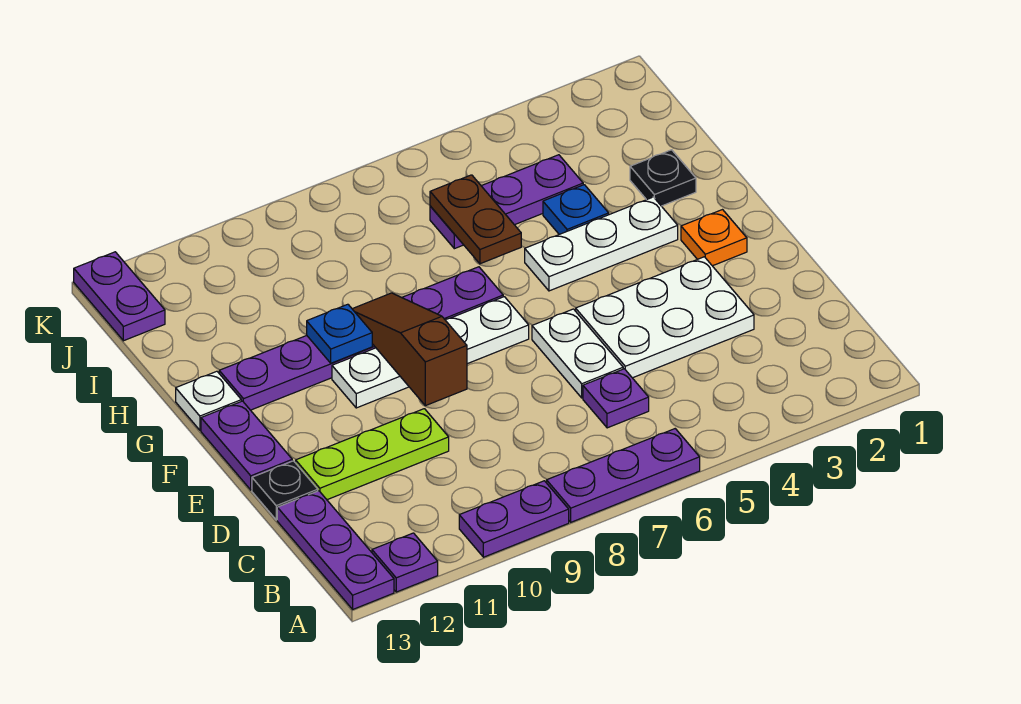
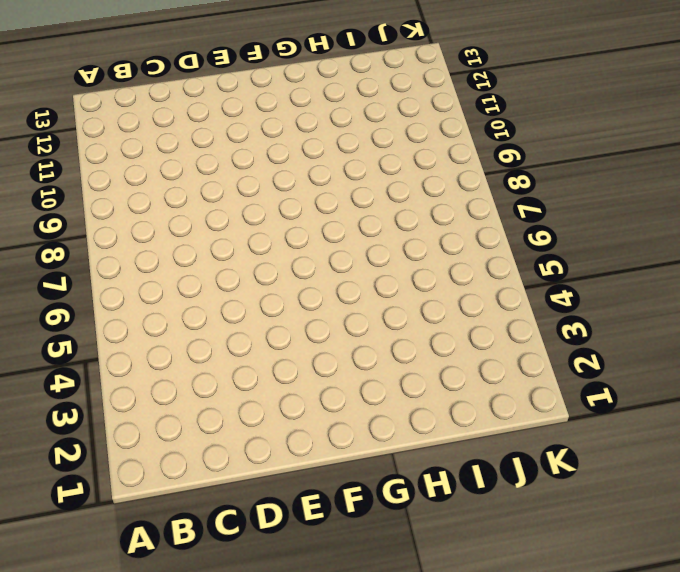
none -> purple 1x3 plate [547,429,700,522]
none -> purple 1x2 plate [459,481,569,557]
none -> purple 1x1 plate [372,533,438,592]

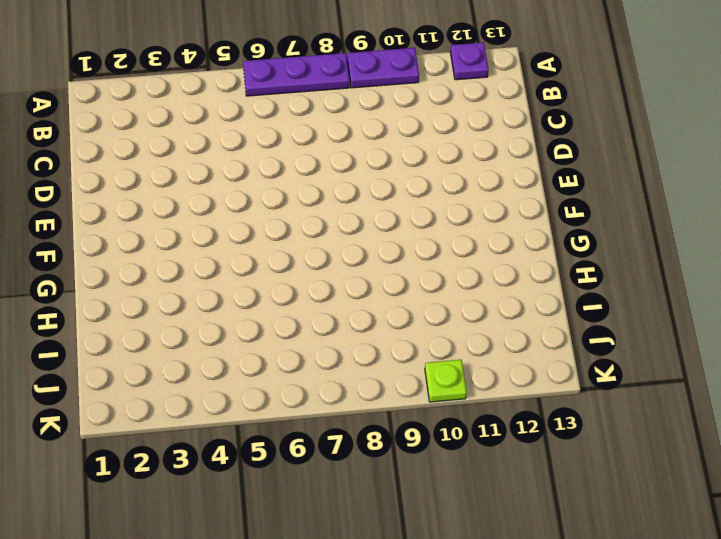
lime 1x1 plate [425,360,467,402] -> none
none -> purple 1x3 plate [277,491,394,609]
none -> purple 1x1 plate [583,369,649,428]
none -> white 2x3 plate [576,257,754,378]

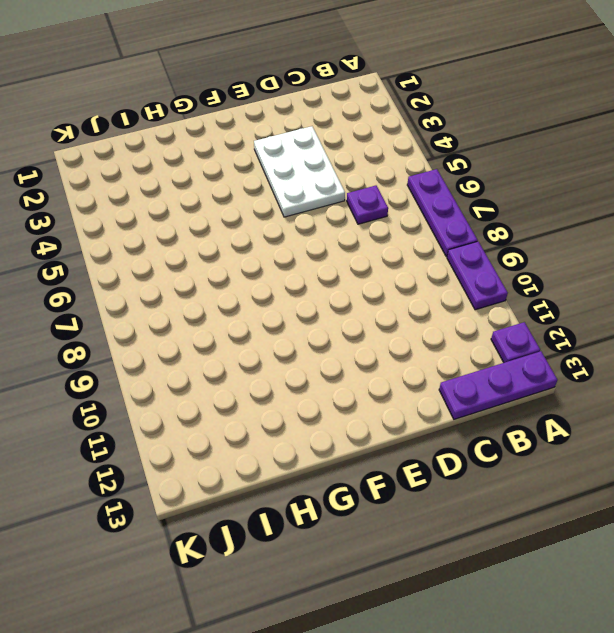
none -> white 1x2 plate [532,309,623,398]
none -> lime 1x3 plate [296,409,449,500]
none -> black 1x1 plate [252,461,318,520]

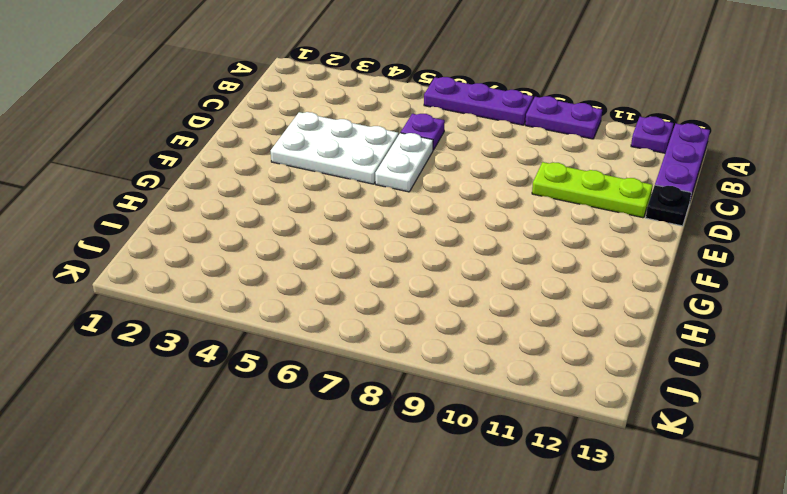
none -> purple 1x2 plate [201,401,292,490]
none -> orange 1x1 plate [681,210,747,266]
none -> white 1x4 plate [332,297,529,408]

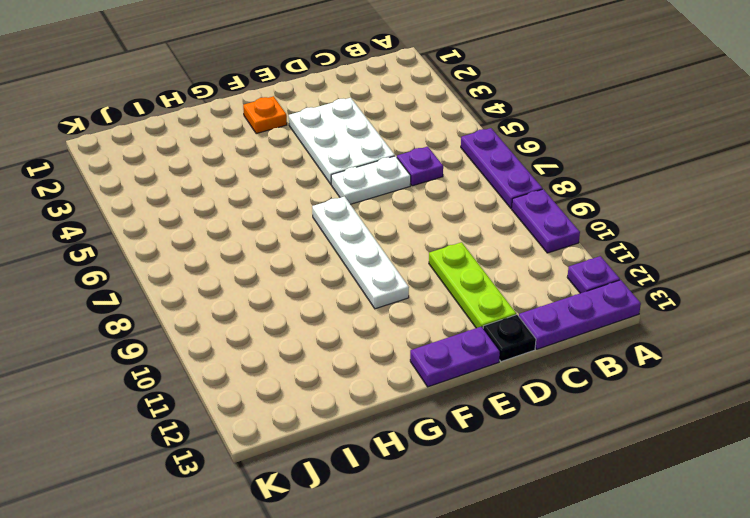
none -> white 1x3 plate [525,197,678,291]
none -> purple 1x6 plate [219,267,503,410]
none -> white 1x1 plate [176,371,241,430]

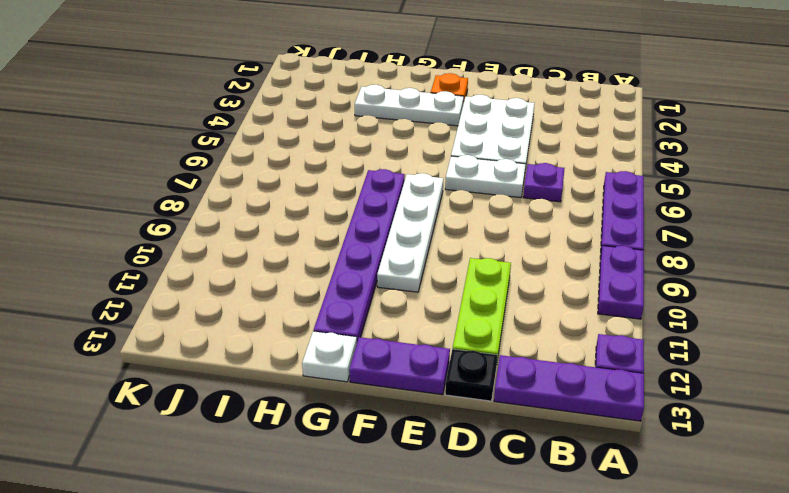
white 1x3 plate [355,85,464,126] -> white 1x3 plate turned to [525,197,678,291]
none -> black 1x1 plate [630,150,696,206]
none -> blue 1x1 plate [543,185,609,234]
none -> purple 1x3 plate [430,155,583,249]

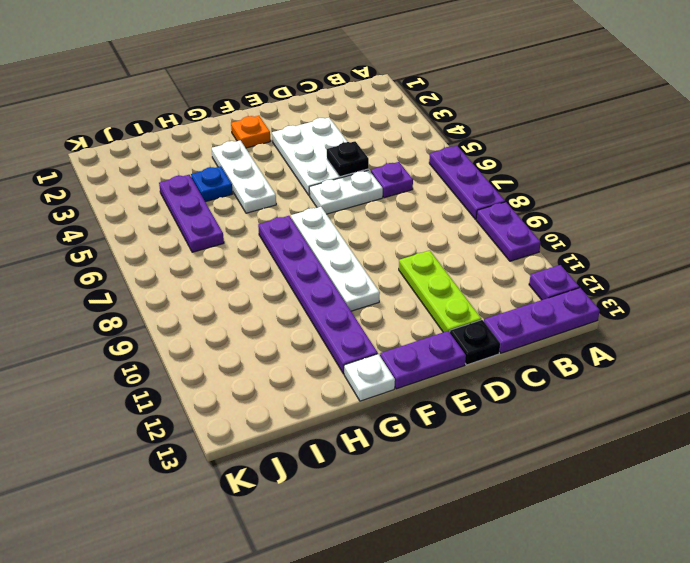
black 1x1 plate [327,141,369,177] -> black 1x1 plate moved to [630,150,696,206]
none -> purple 1x2 plate [74,252,165,341]
none -> brown 1x3 slope [353,293,467,406]
none -> blue 1x1 plate [307,304,372,363]

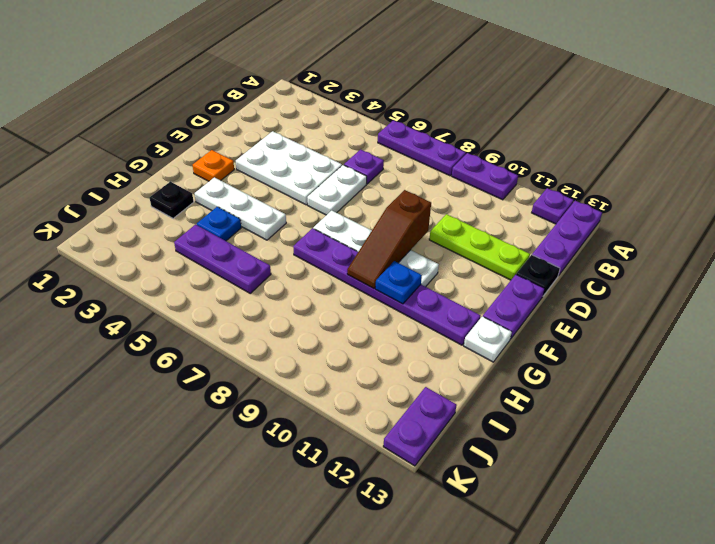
none -> brown 1x2 plate [430,175,521,264]

